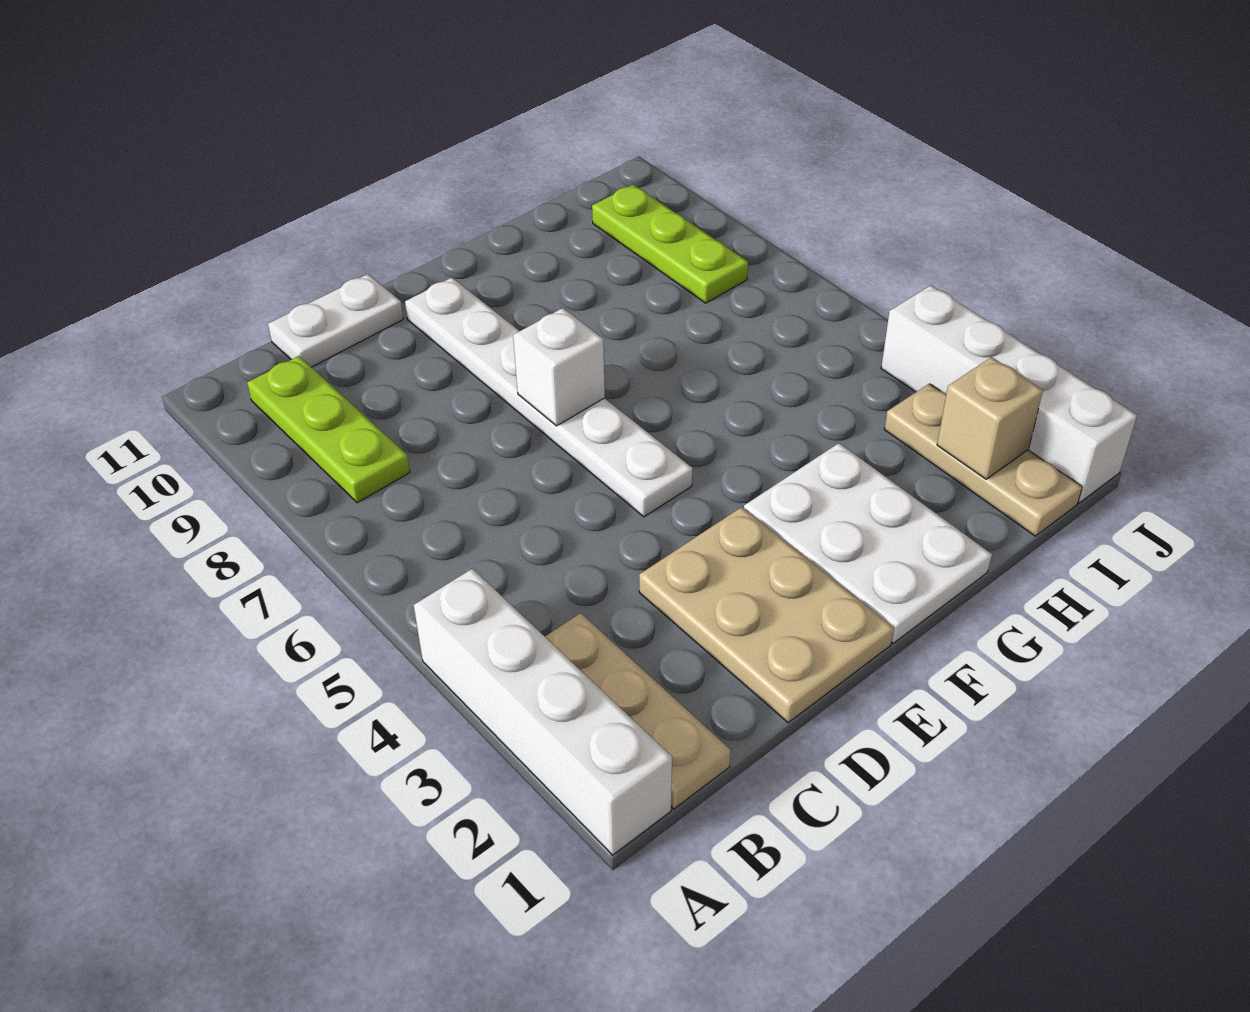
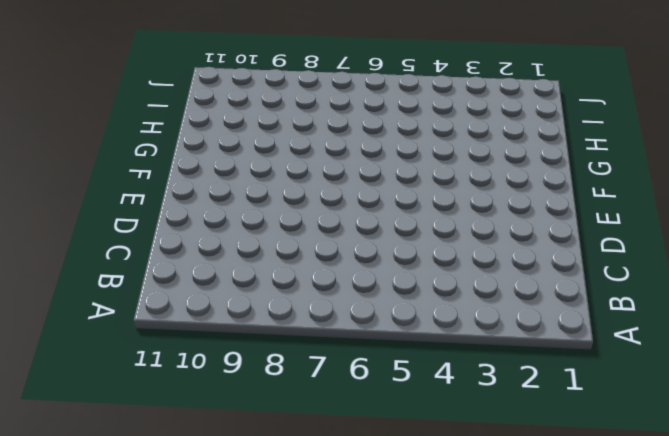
none -> white 1x4 brick [414,569,672,855]
none -> tan 1x3 plate [545,613,731,809]
none -> lime 1x3 plate [247,356,410,503]

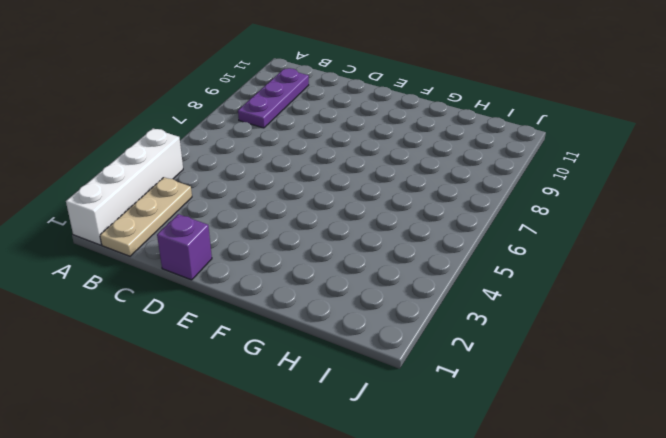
purple 1x3 plate [238,68,309,128] -> lime 1x3 plate [247,356,410,503]
purple 1x1 brick [157,214,212,280] -> tan 2x3 plate [639,507,894,723]
none -> white 1x2 plate [268,274,403,367]
none -> white 1x6 plate [405,277,692,517]
none -> white 2x3 plate [744,443,992,643]

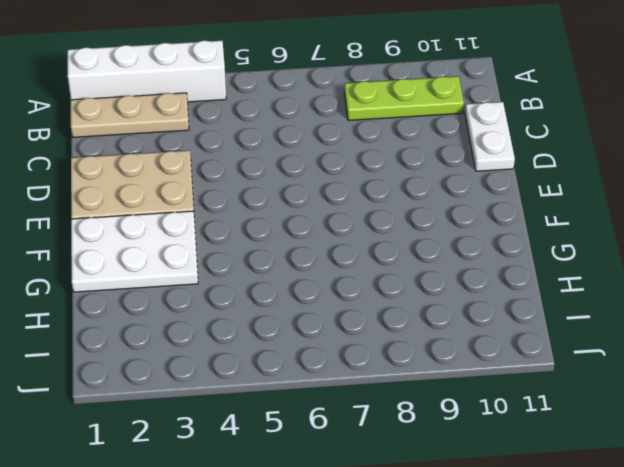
none -> white 1x6 plate [405,277,692,517]
none -> tan 1x3 plate [884,384,1082,536]
none -> lime 1x3 plate [592,185,748,303]

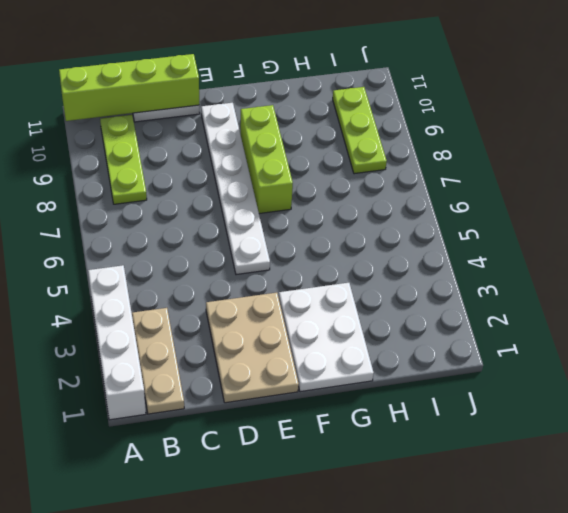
lime 1x4 brick [59,54,199,121] -> none
lime 1x3 brick [240,105,293,214] -> none
none -> tan 1x3 plate [884,384,1082,536]
none -> white 1x4 brick [881,285,1137,503]
none -> white 1x1 brick [513,308,605,426]

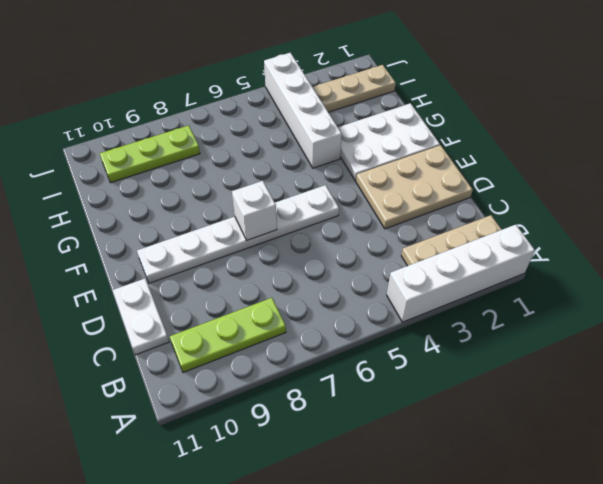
white 1x4 brick [264,53,342,168] -> white 1x4 brick turned to [881,285,1137,503]
none -> tan 1x1 brick [937,357,1043,479]

